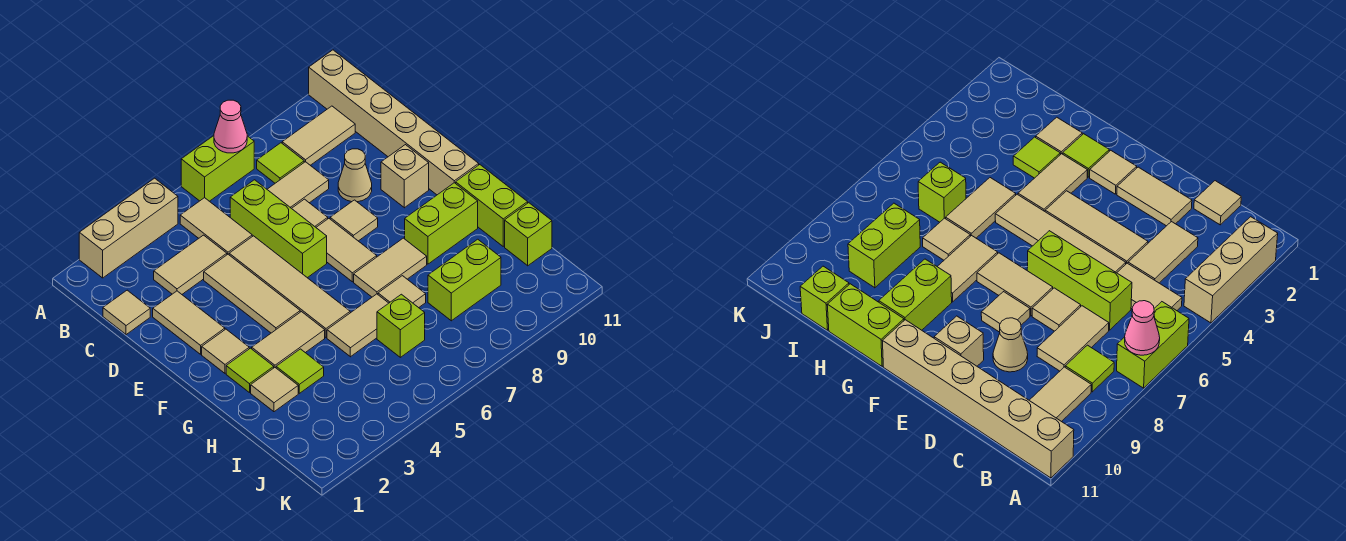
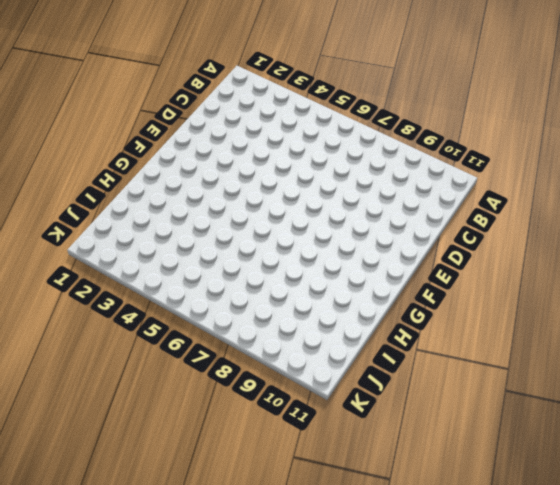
none -> tan 1x3 brick [79,178,178,278]
none -> lime 1x2 brick [181,136,254,201]
none -> tan 1x6 brick [309,50,479,195]
none -> tan 1x2 tile [180,198,252,255]

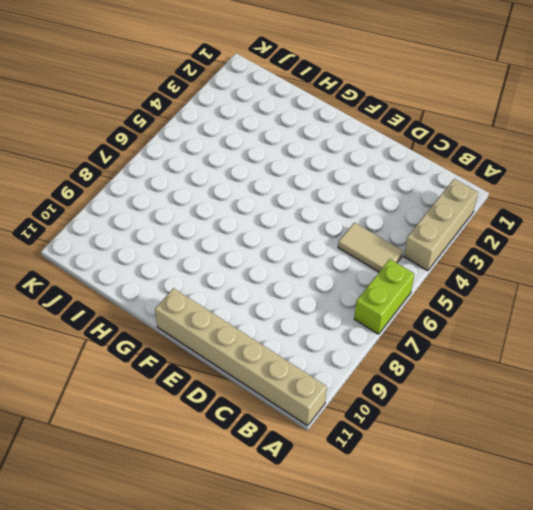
none -> lime 1x1 tile [257,143,304,183]
none -> tan 1x2 tile [282,106,355,165]
none -> tan 1x1 tile [103,290,150,335]
none -> tan 1x2 tile [154,235,227,294]

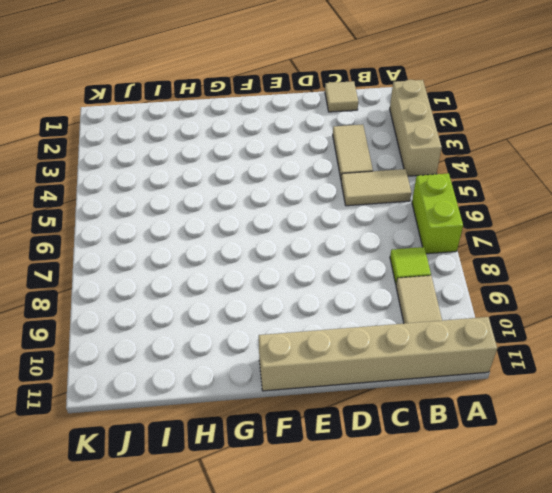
none -> lime 1x3 brick [230,180,327,278]
none -> tan 1x2 tile [267,162,329,208]
none -> tan 1x2 tile [153,291,225,354]
none -> tan 1x3 tile [204,254,300,333]

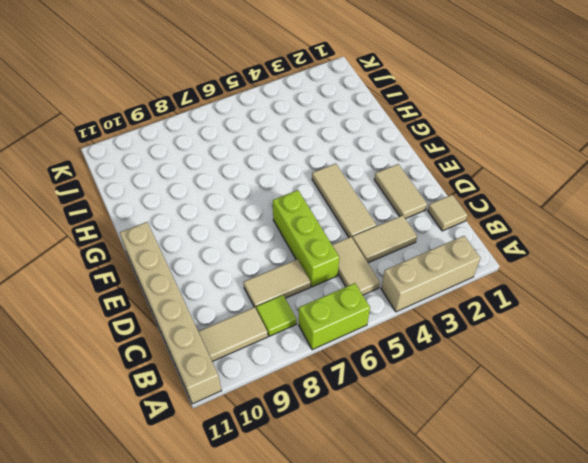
none -> tan 1x4 tile [229,236,350,337]
none -> tan 1x1 tile [292,199,328,227]
none -> tan 1x1 cone [338,149,372,202]
none -> tan 1x2 tile [316,219,377,282]

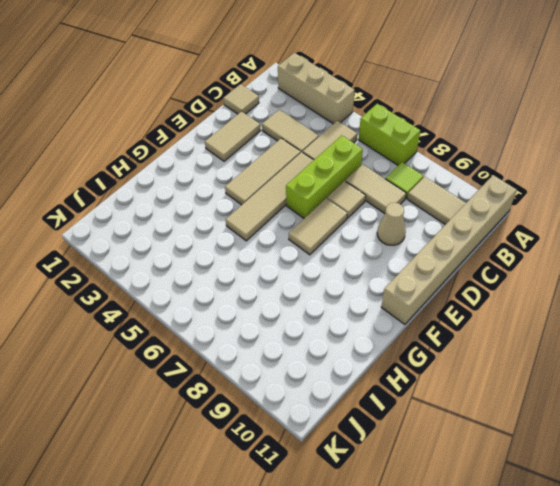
none -> tan 1x1 tile [330,200,378,241]
none -> tan 1x1 brick [381,145,429,208]
none -> tan 1x1 tile [202,329,249,373]
none -> lime 1x1 tile [226,348,274,393]

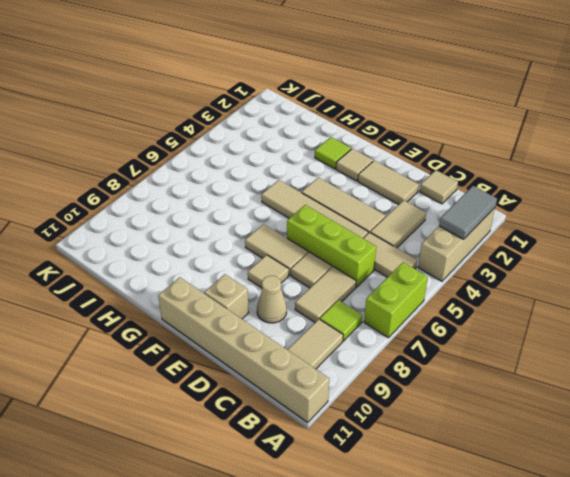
grey 1x2 tile [439,186,497,239] -> none
none -> tan 1x2 tile [252,312,325,368]
none -> tan 1x2 tile [354,238,427,297]
none -> lime 1x2 brick [405,183,478,264]
none -> lime 1x2 brick [456,165,528,246]

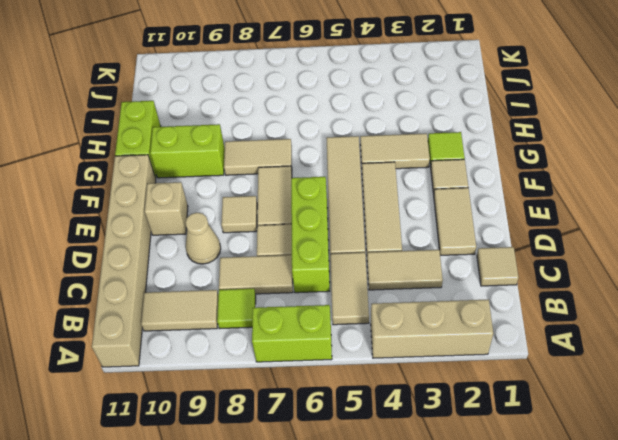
none -> tan 1x1 tile [251,368,298,412]
none -> lime 1x1 tile [276,349,324,393]
none -> tan 1x2 tile [327,294,388,357]
none -> tan 1x1 tile [378,276,426,308]

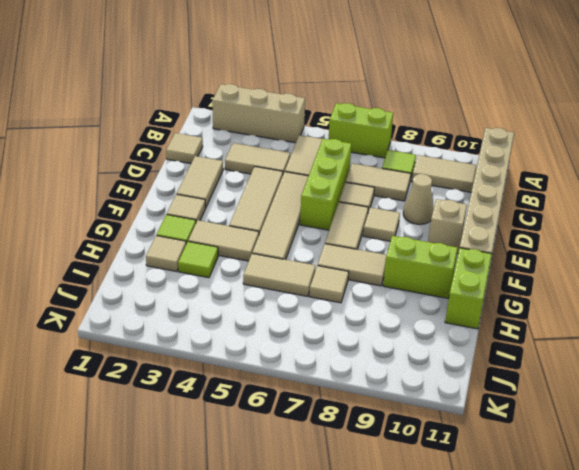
none -> lime 1x1 brick [377,294,425,357]
none -> lime 1x2 brick [428,239,501,321]
none -> lime 1x1 brick [505,203,552,266]
none -> pink 1x1 cone [214,100,247,153]

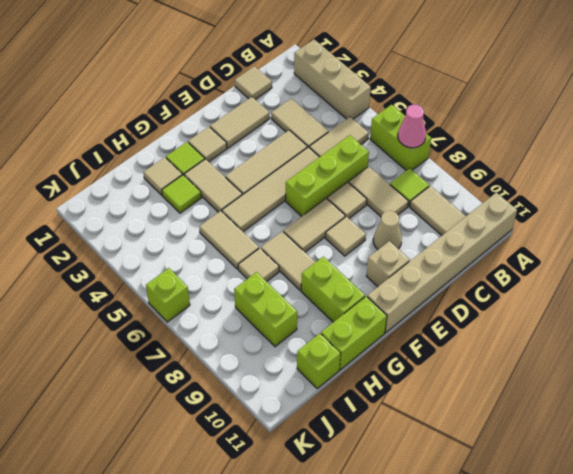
lime 1x1 brick [146,268,190,322] -> lime 1x1 brick moved to [377,294,425,357]

